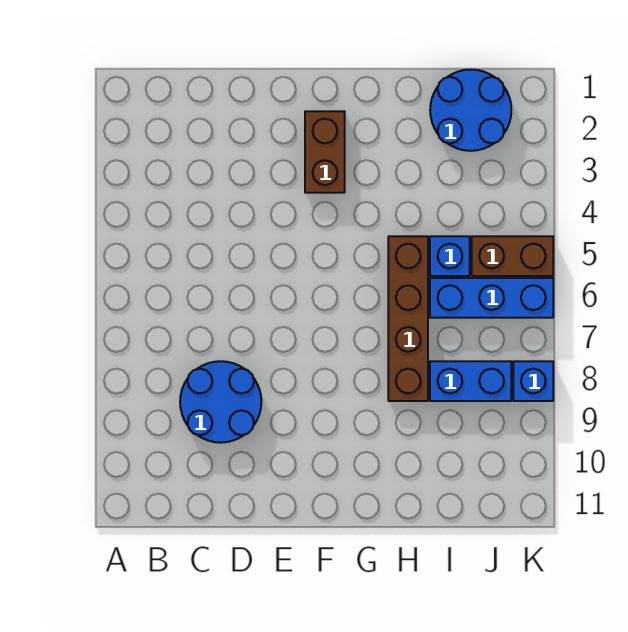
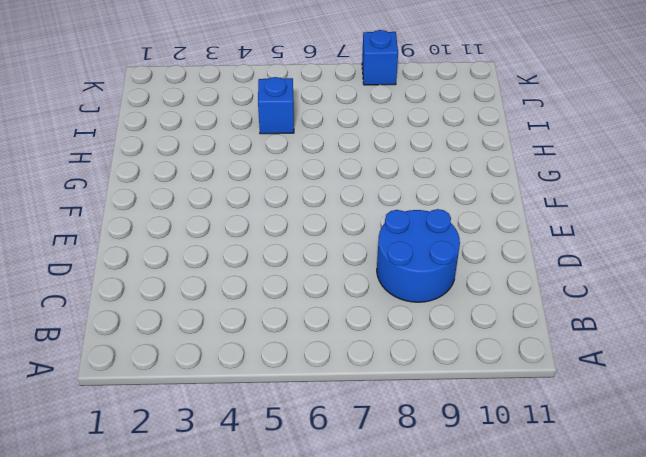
none -> brown 1x2 brick [305,111,345,193]
none -> brown 1x4 brick [388,236,428,401]

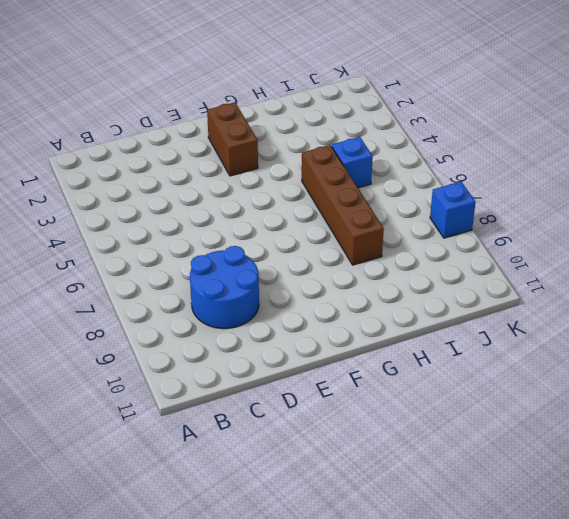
none -> blue 2x2 round brick [430,70,511,151]
none -> blue 1x3 brick [430,278,553,318]

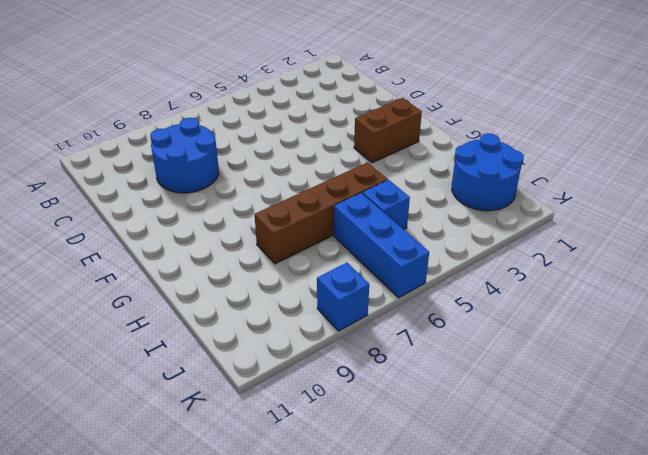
none -> blue 1x2 brick [430,361,511,401]
none -> brown 1x2 brick [472,236,553,276]

